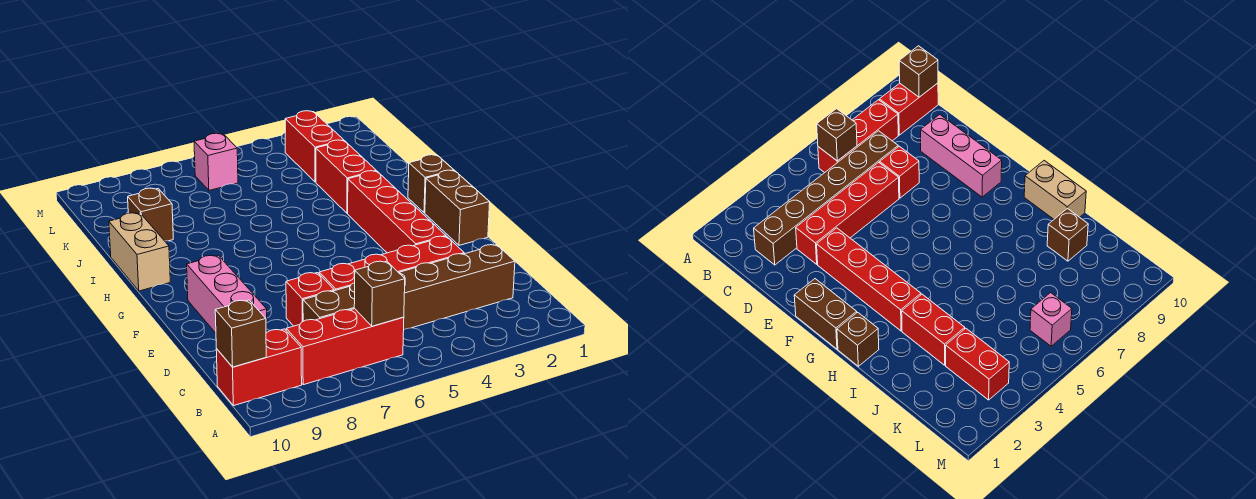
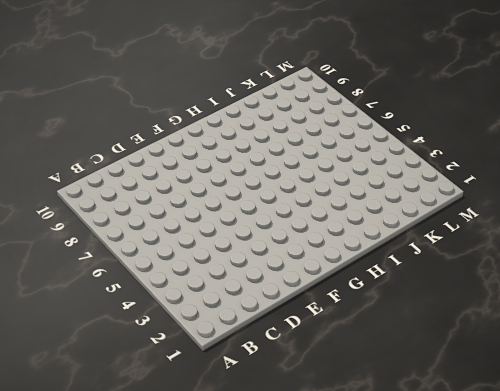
none -> red 1x3 brick [286,309,404,385]
none -> red 1x2 brick [216,329,302,406]
none -> brown 1x6 brick [303,245,515,330]

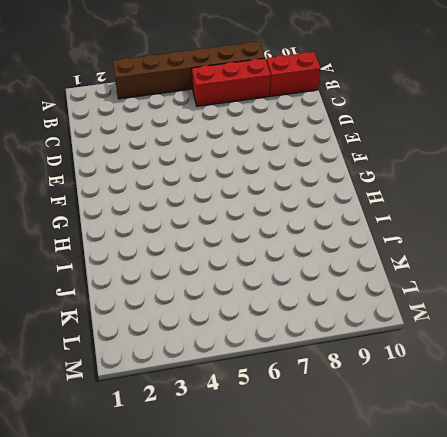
brown 1x6 brick [113,42,265,99] -> brown 1x6 brick moved to [303,245,515,330]
none -> red 1x4 brick [319,236,464,291]
none -> red 1x1 brick [286,273,334,326]
none -> pink 1x3 brick [187,255,267,333]

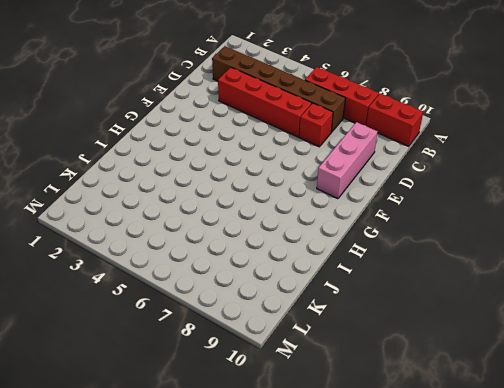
none -> red 1x4 brick [348,171,446,253]
none -> brown 1x2 brick [425,170,490,245]
none -> brown 1x1 brick [408,155,454,213]

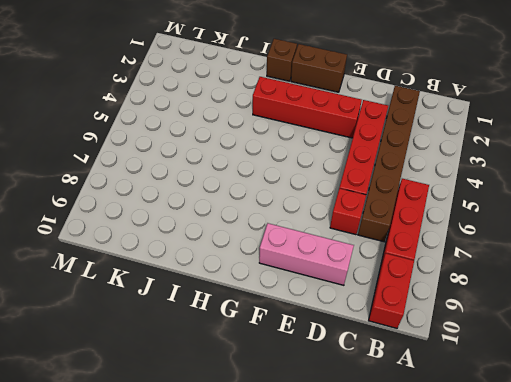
none -> tan 1x2 brick [109,213,170,291]
none -> red 1x2 brick [316,140,376,213]
none -> brown 1x1 brick [128,188,173,241]

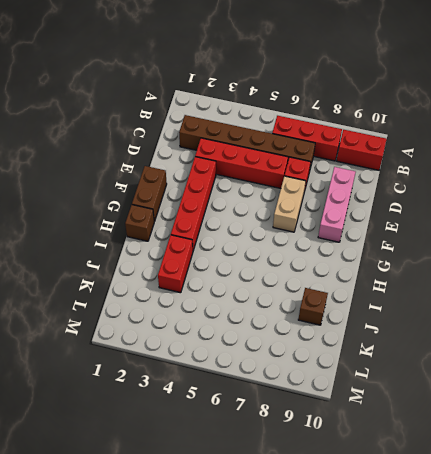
tan 1x2 brick [273,176,306,232] -> tan 1x2 brick moved to [109,213,170,291]
none -> red 1x2 brick [285,111,344,182]
none -> pink 1x1 brick [194,133,238,190]
none -> brown 1x1 brick [354,261,405,326]

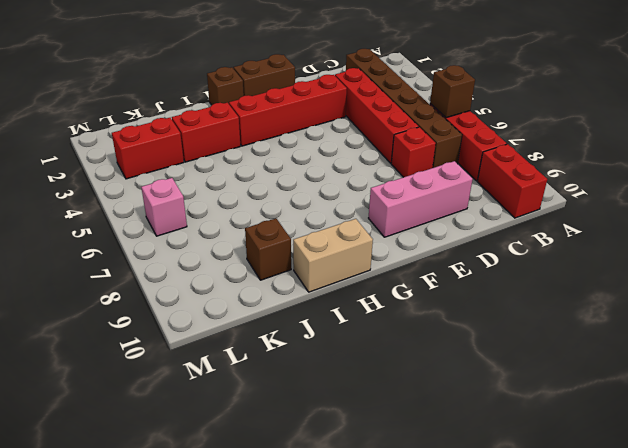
none -> brown 1x1 brick [215,300,266,367]

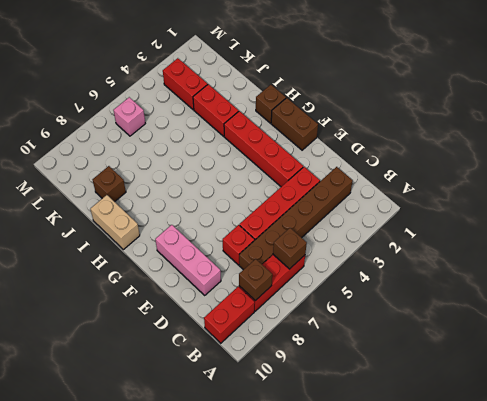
brown 1x1 brick [239,259,272,301] -> brown 1x1 brick moved to [215,300,266,367]

